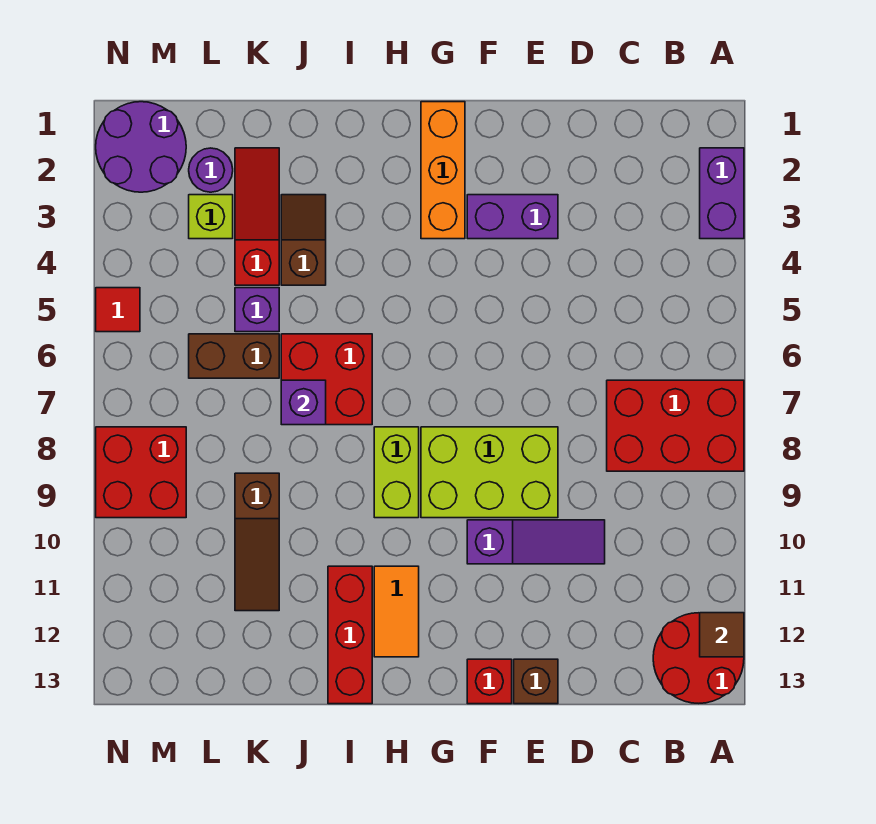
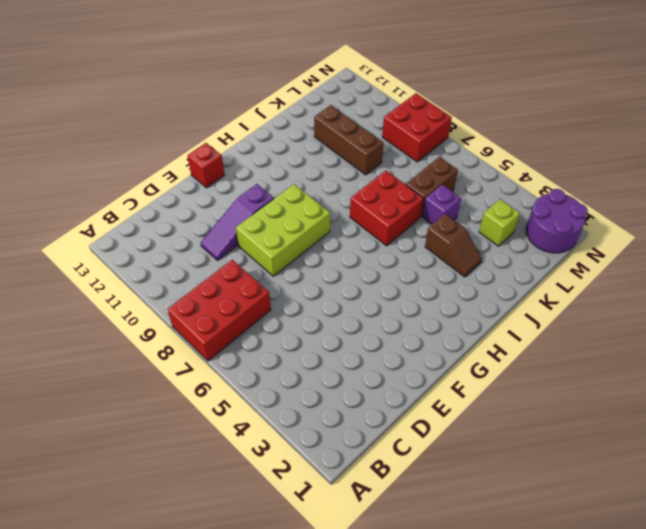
brown 1x3 brick [314,105,383,175] -> brown 1x3 slope [235,473,279,611]
none -> purple 1x2 brick [700,148,744,239]
none -> red 2x2 round brick [653,613,744,703]
none -> purple 1x2 brick [467,195,558,239]

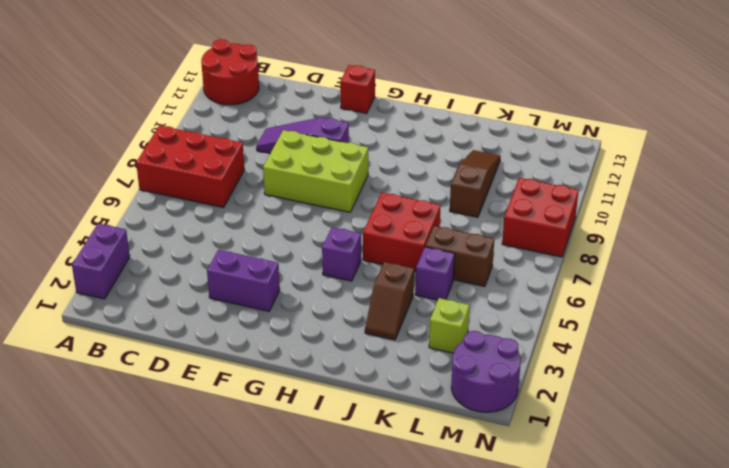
purple 1x1 brick [322,227,361,281] -> purple 1x1 brick moved to [281,380,326,425]
none -> brown 1x1 brick [514,659,558,704]
none -> orange 1x3 brick [421,102,465,239]
none -> lime 1x2 brick [374,427,419,518]

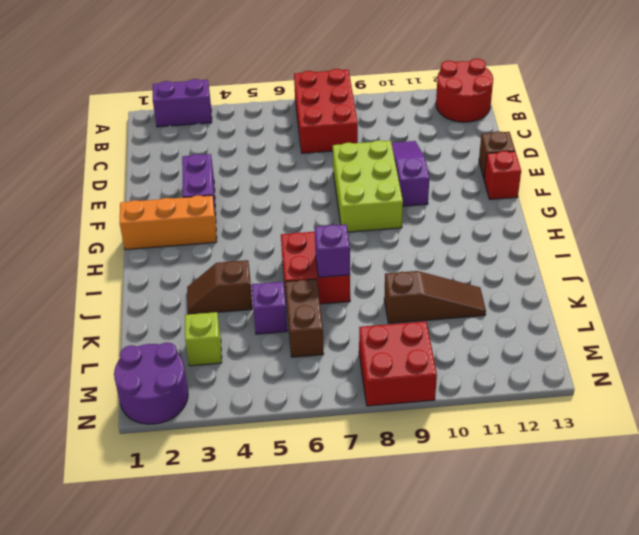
none -> lime 1x2 brick [374,427,419,518]
none -> orange 1x2 tile [374,566,419,657]
none -> red 1x3 brick [328,566,372,704]

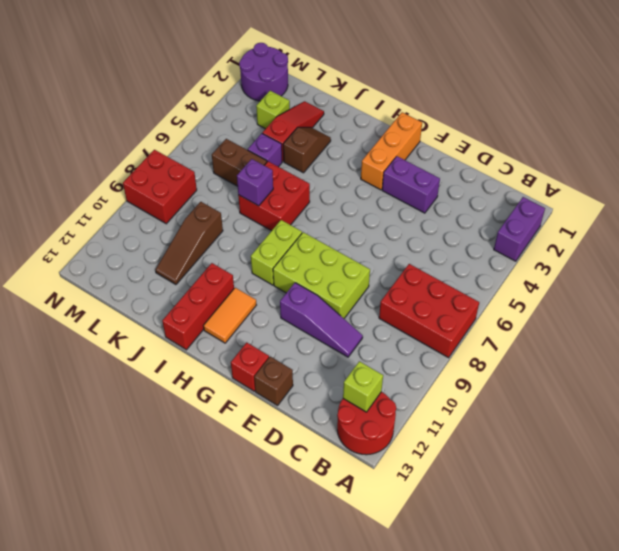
lime 1x1 brick [343,361,383,412] -> none
none -> purple 1x1 round brick [189,148,233,192]
none -> red 1x1 tile [96,288,140,332]
none -> brown 1x1 tile [700,613,744,657]

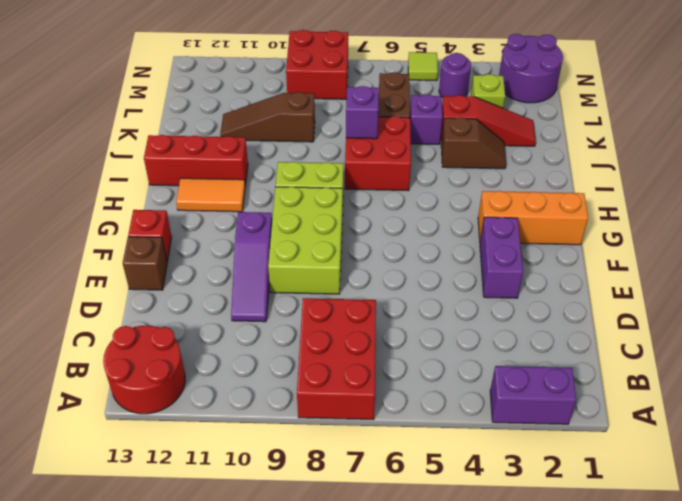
purple 1x1 round brick [439,53,471,97] -> purple 1x1 round brick moved to [189,148,233,192]
lime 1x1 tile [408,52,438,81] -> red 1x1 tile [96,288,140,332]
none -> brown 1x1 tile [700,613,744,657]

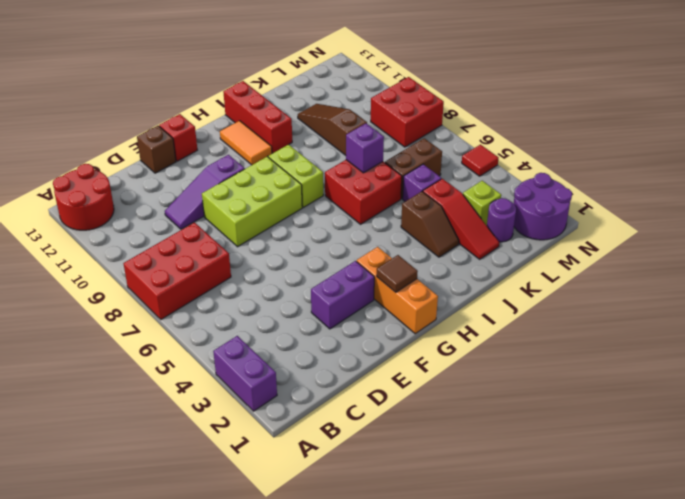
brown 1x1 tile [376,255,418,292] -> brown 1x1 tile moved to [700,613,744,657]

